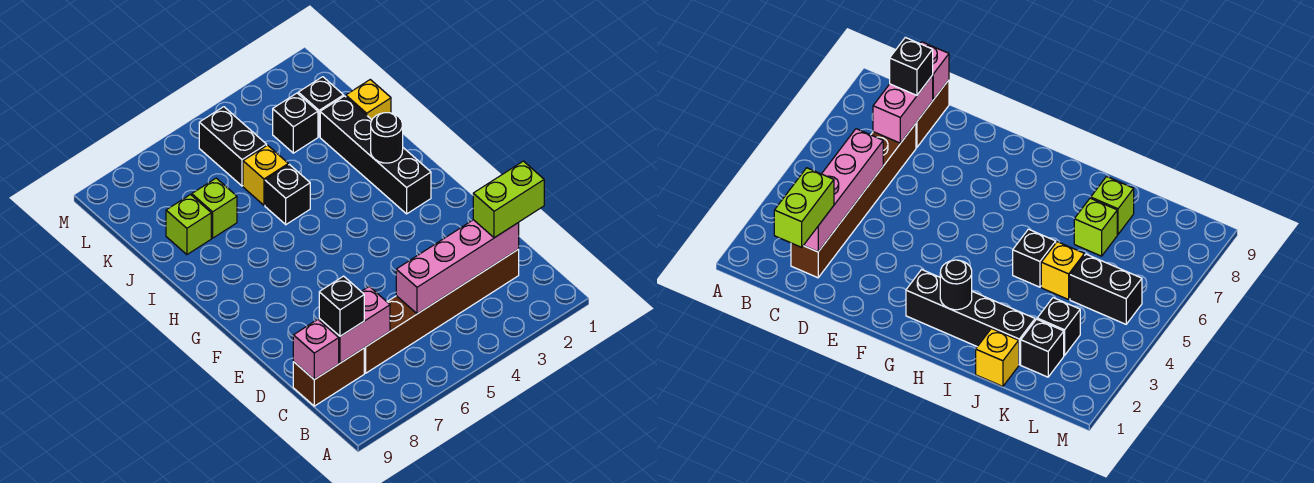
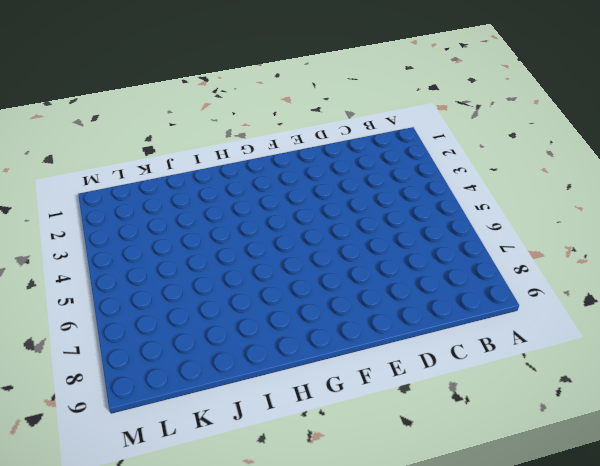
none -> brown 1x6 brick [364,249,519,373]
none -> brown 1x2 brick [293,348,364,406]
none -> black 1x4 brick [320,96,431,214]

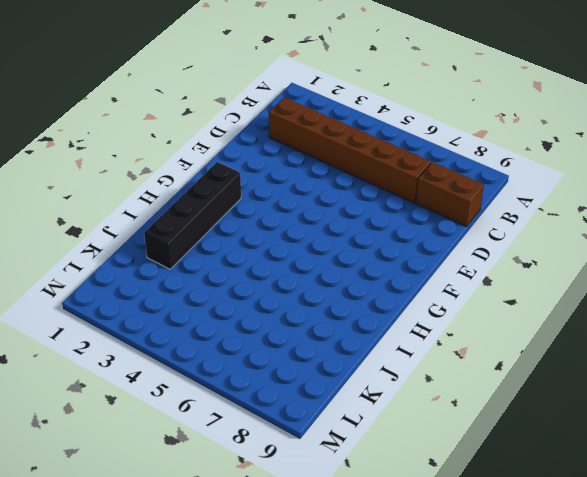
none -> black 1x1 brick [265,165,310,225]
none -> yellow 1x1 brick [346,80,391,120]
none -> yellow 1x1 brick [243,145,288,205]

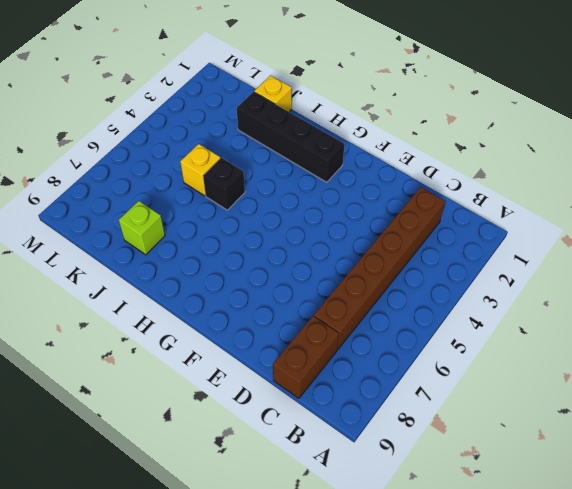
none -> lime 1x1 brick [192,178,237,238]
none -> black 1x1 brick [298,77,344,137]
none -> black 1x1 brick [273,93,318,153]

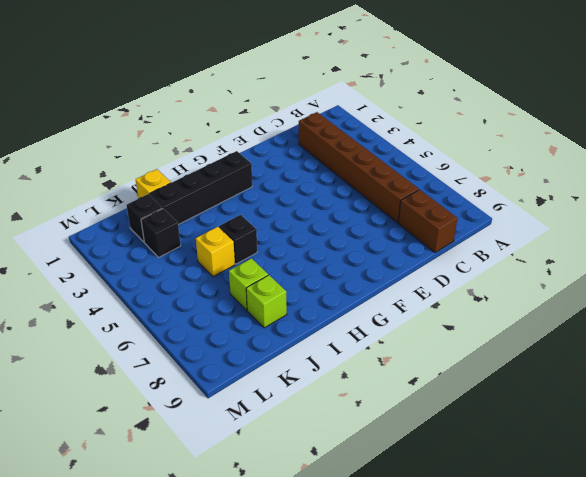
none -> black 1x2 brick [199,107,267,186]
none -> pink 1x4 brick [396,220,519,314]
none -> pink 1x2 brick [319,287,390,363]

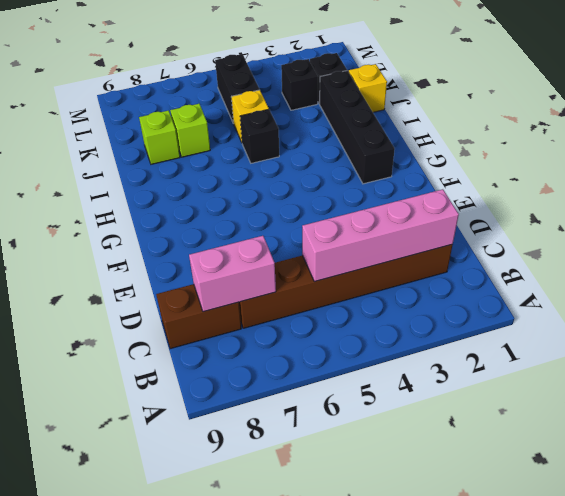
none -> pink 1x1 brick [293,319,339,380]
none -> black 1x1 round brick [371,113,403,163]
none -> lime 1x2 brick [473,161,544,238]

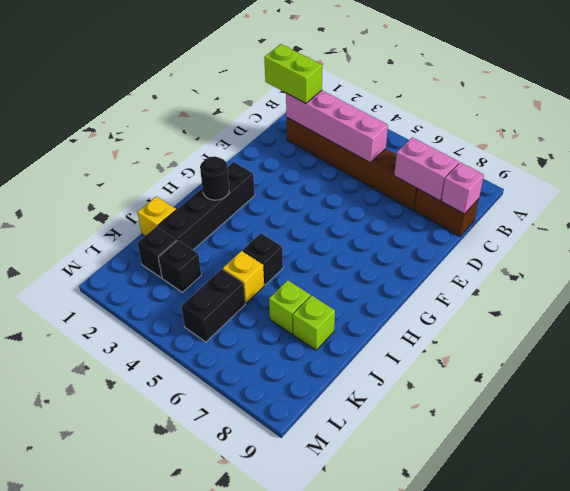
none -> black 1x1 brick [319,276,364,336]

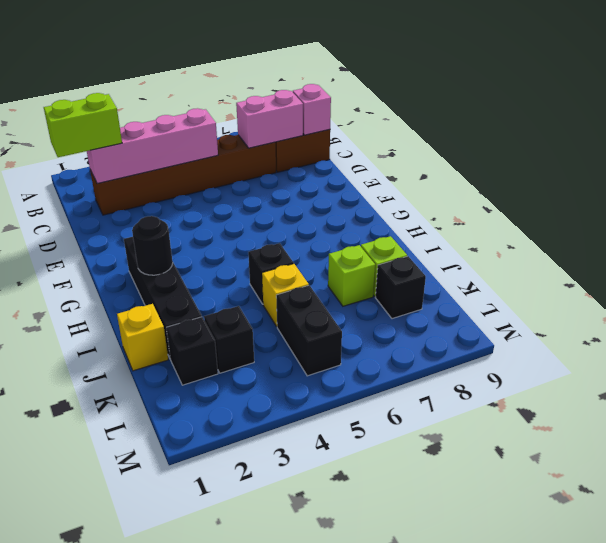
black 1x1 brick [375,256,426,319] -> black 1x1 brick moved to [319,276,364,336]

